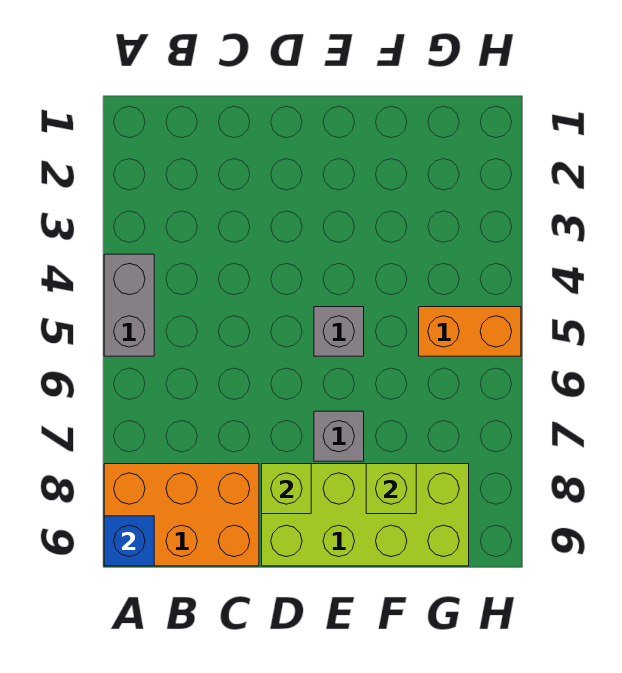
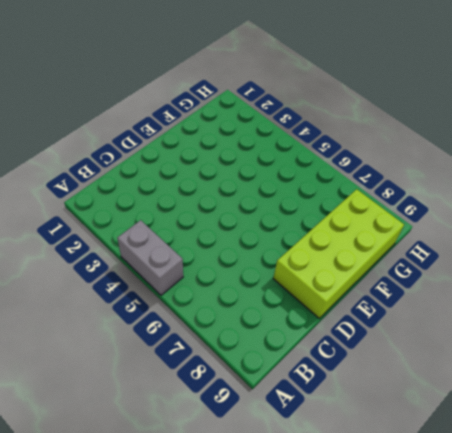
none -> orange 2x3 brick [104,464,259,566]
none -> grey 1x1 brick [314,307,364,356]

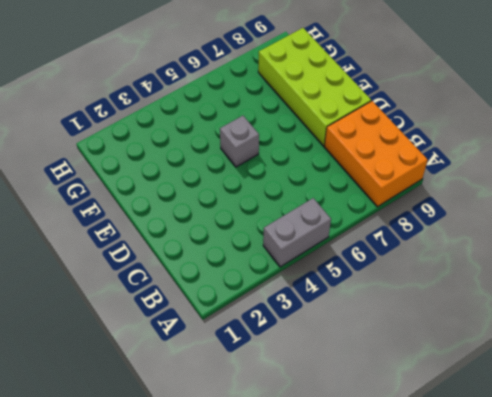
none -> grey 1x1 brick [314,411,364,461]
none -> orange 1x2 brick [419,307,521,356]

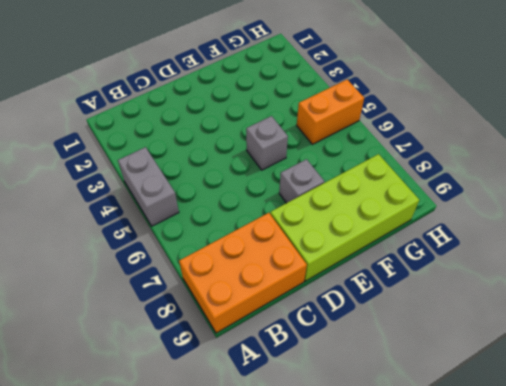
none -> blue 1x1 brick [104,516,154,566]
none -> lime 1x1 brick [262,464,311,514]

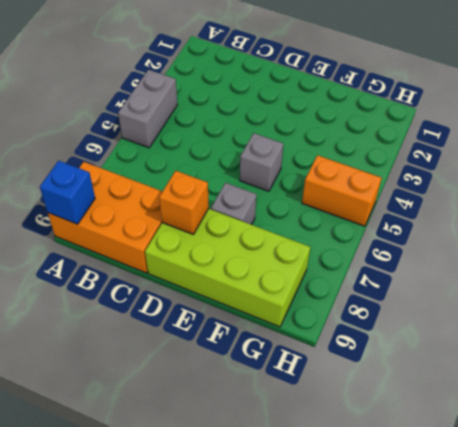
orange 1x1 brick [159,171,209,235] -> lime 1x1 brick [262,464,311,514]
none -> lime 1x1 brick [366,464,416,514]

